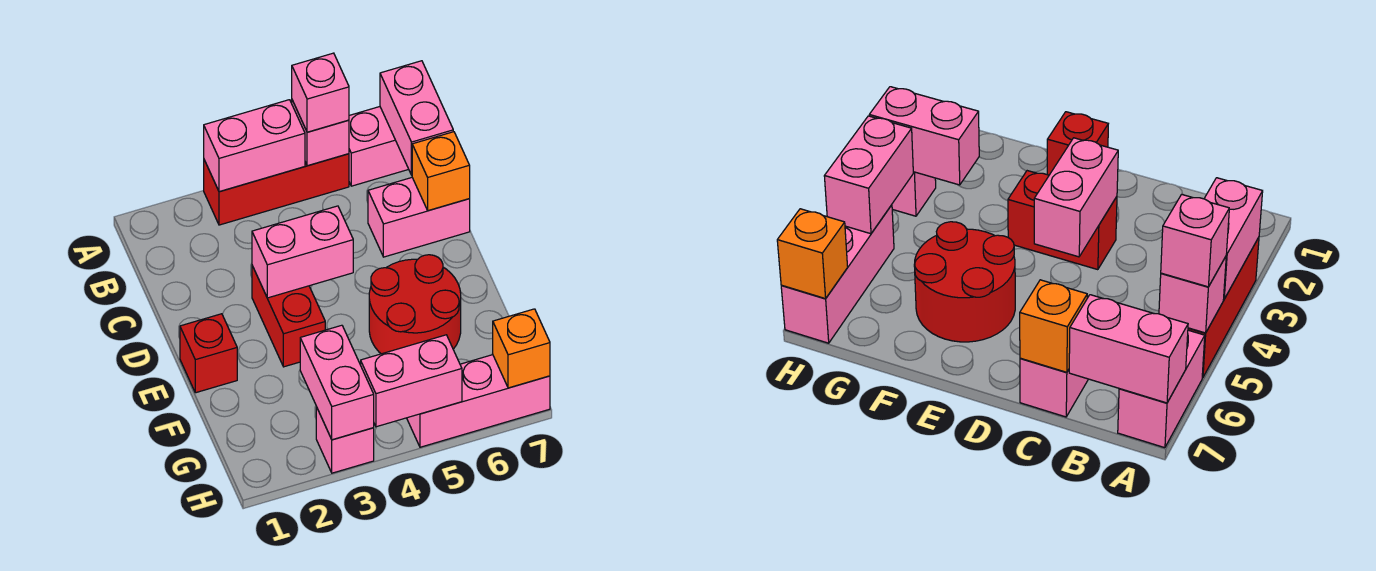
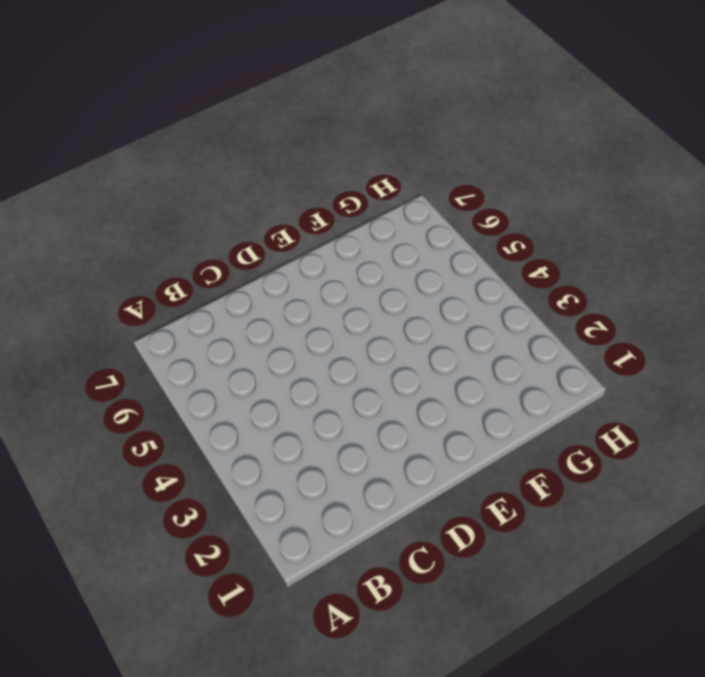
none -> red 1x3 brick [204,154,349,225]
none -> pink 1x2 brick [349,107,408,186]
none -> pink 1x2 brick [368,177,470,257]

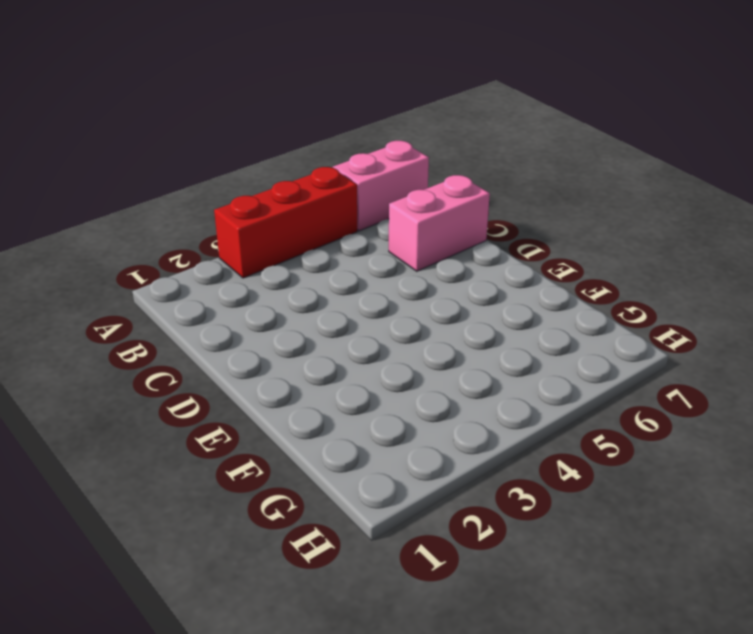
none -> red 1x2 brick [252,266,325,367]
none -> red 1x1 brick [180,314,237,393]
none -> red 2x2 round brick [369,255,461,354]

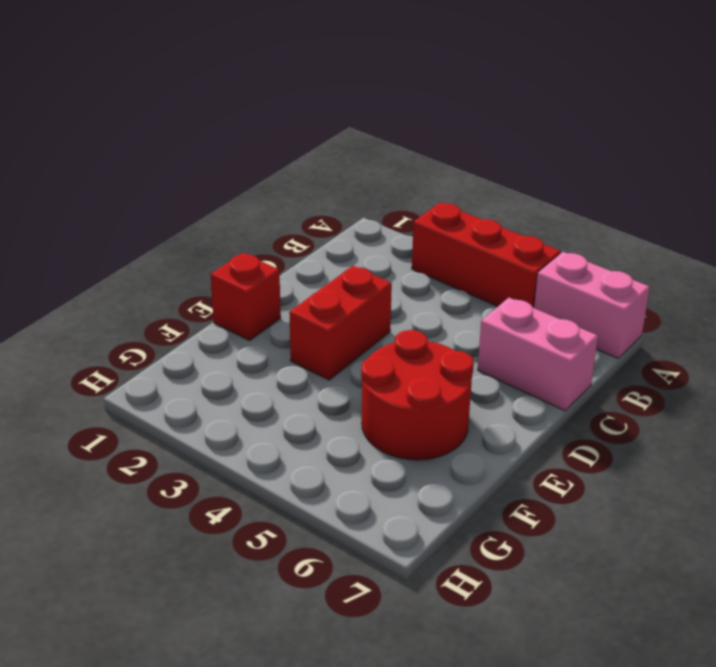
none -> pink 1x1 brick [316,407,374,473]
none -> pink 1x3 brick [407,355,550,447]
none -> pink 1x2 brick [204,100,305,192]

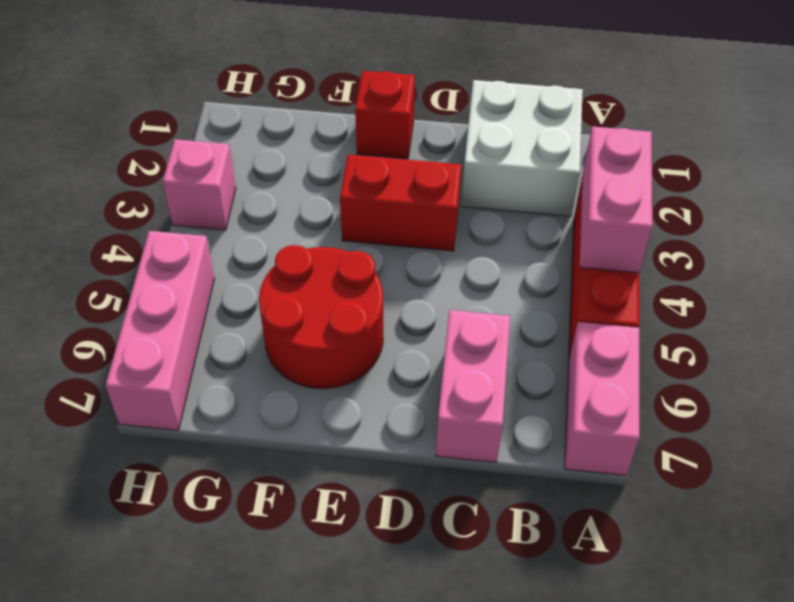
white 2x2 brick [461,80,583,216] -> none
none -> pink 1x1 brick [292,100,349,166]
none -> pink 1x2 brick [380,61,453,175]
none -> orange 1x1 brick [412,132,470,211]

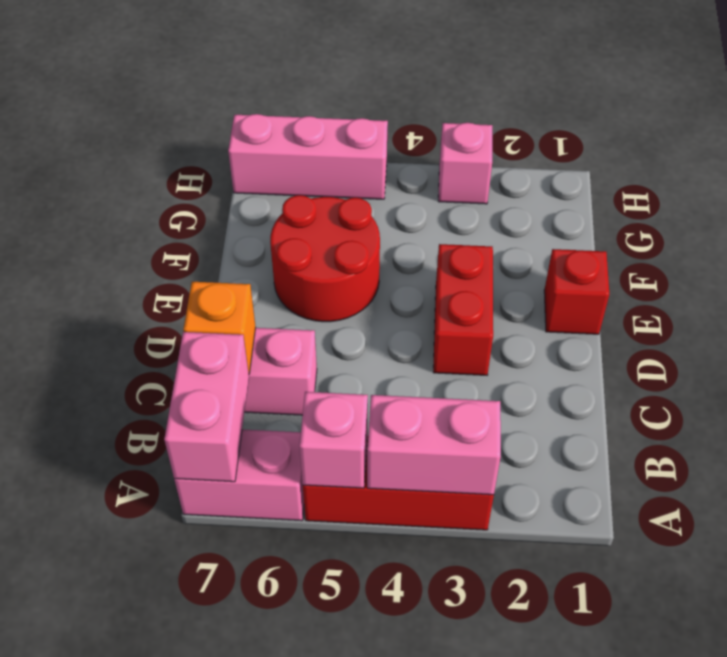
none -> pink 1x2 brick [252,206,353,298]
none -> pink 1x2 brick [300,325,374,440]
none -> pink 1x2 brick [361,335,462,427]

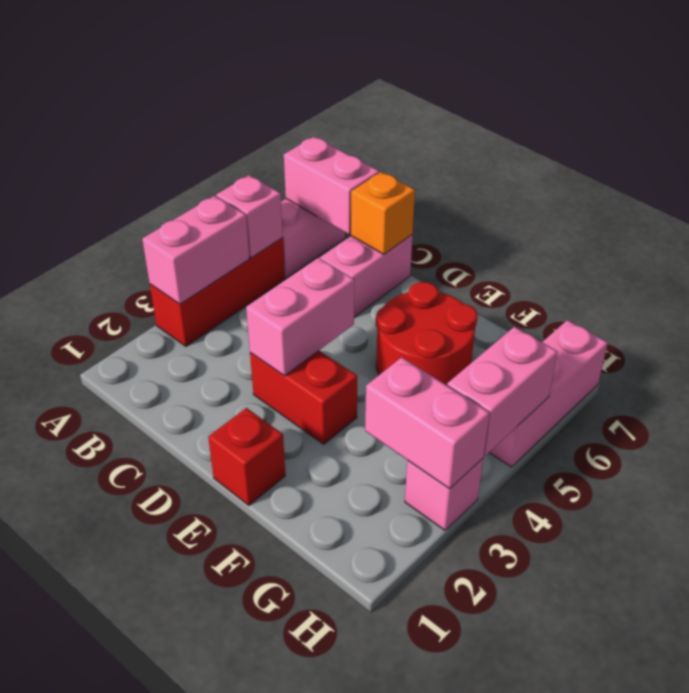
none -> orange 1x1 brick [493,309,550,388]
none -> pink 1x1 brick [292,53,349,132]

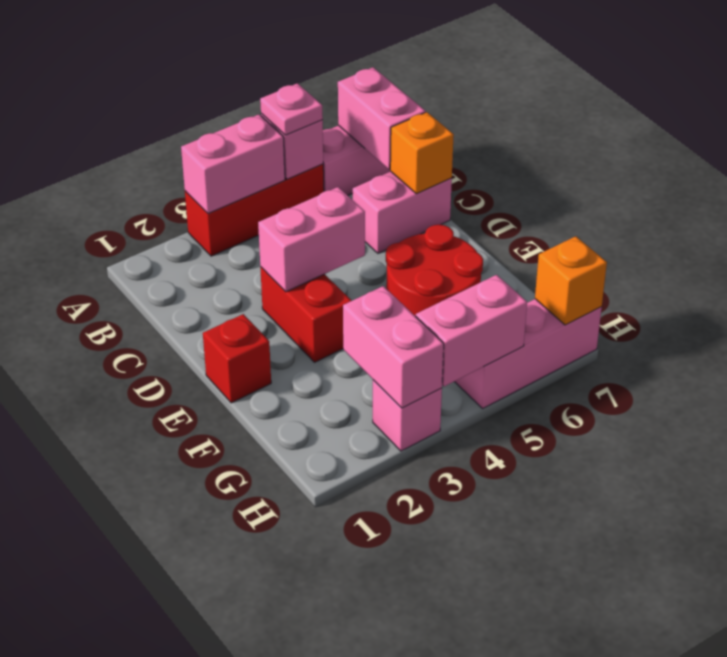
pink 1x1 plate [260,83,323,135] -> pink 1x1 brick [292,53,349,132]

